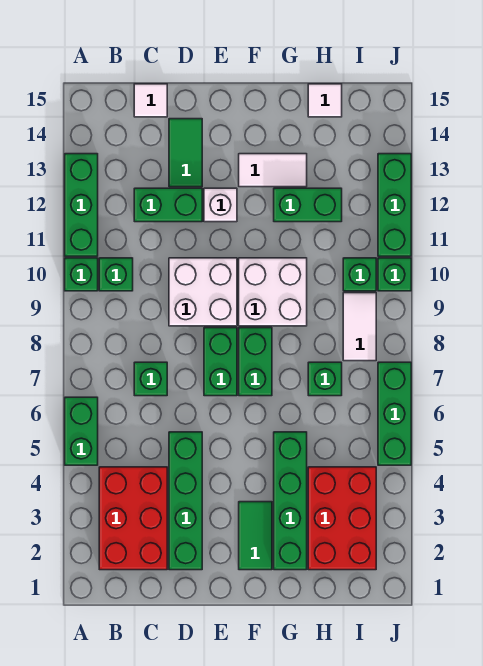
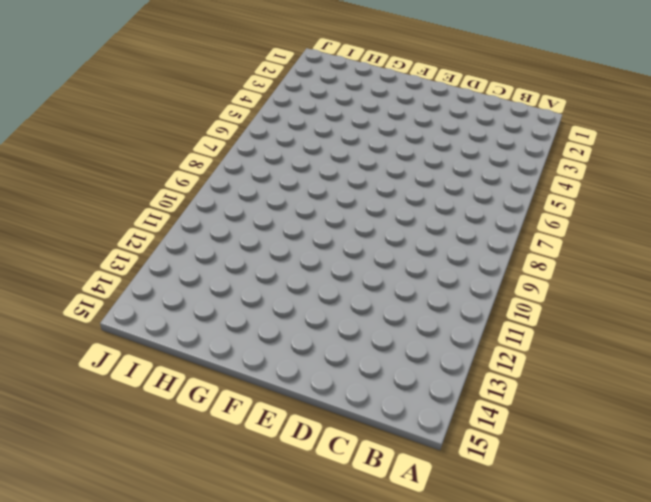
none -> green 1x2 brick [65,397,98,465]
none -> green 1x1 brick [65,258,98,291]
none -> green 1x3 brick [65,154,98,256]

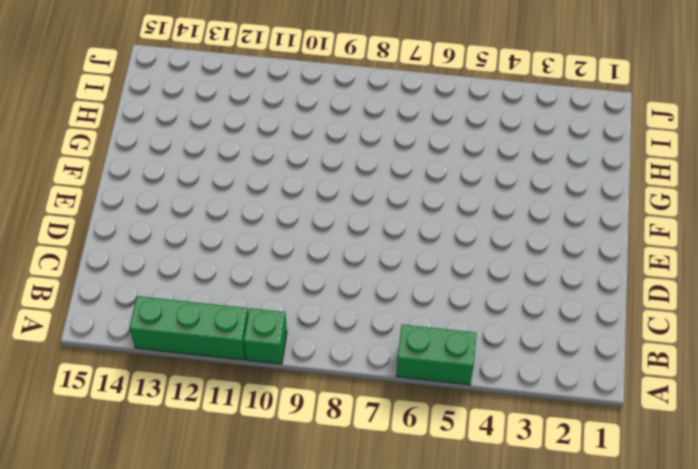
none -> red 2x3 brick [99,467,167,570]
none -> green 1x1 brick [99,258,133,291]
none -> green 1x1 brick [134,362,167,396]

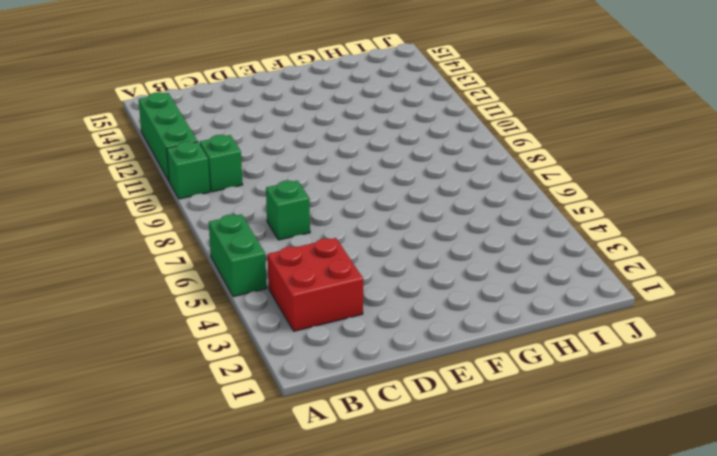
red 2x2 brick [268,238,363,331] -> red 2x3 brick [99,467,167,570]
none -> green 1x2 brick [134,188,202,222]
none -> white 1x1 tile [134,84,167,117]
none -> green 1x4 brick [169,432,202,570]

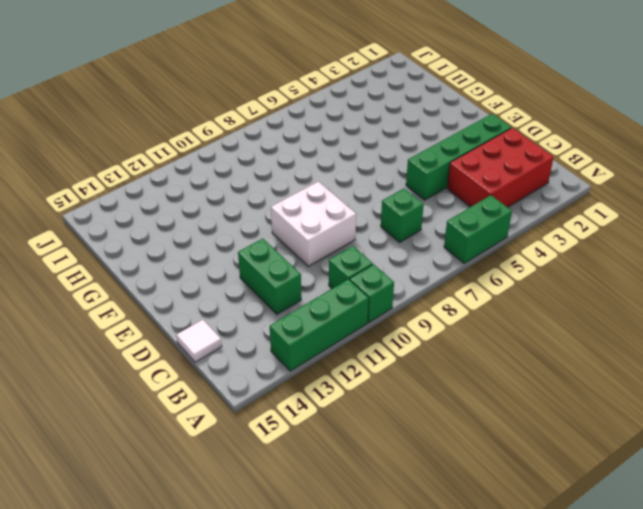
none -> green 1x2 tile [169,119,202,187]
none -> green 1x2 brick [204,328,237,396]
none -> white 1x1 brick [204,188,237,222]

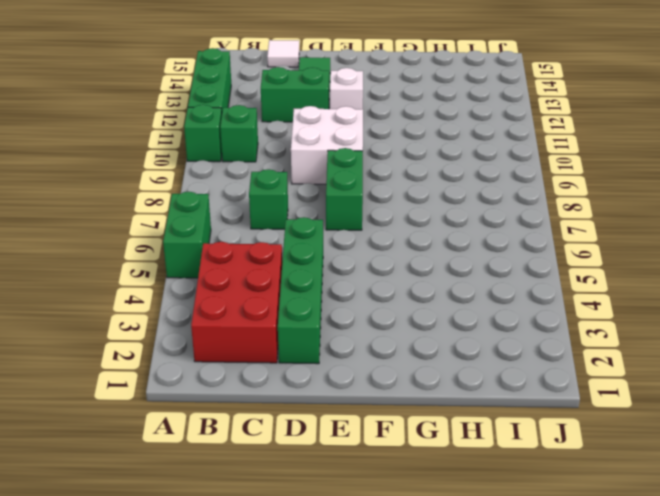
none -> green 1x2 tile [239,502,272,570]
none -> green 1x2 brick [239,328,272,396]
none -> white 2x2 brick [239,258,307,326]

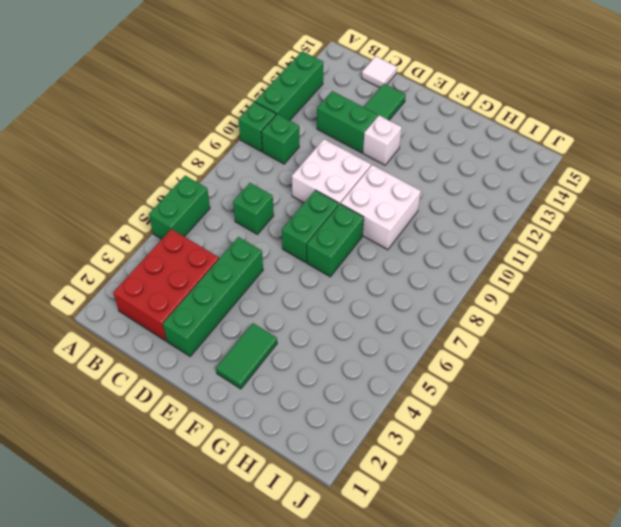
none -> white 1x2 tile [239,154,307,187]
none -> green 1x4 brick [274,432,307,570]
none -> green 1x2 brick [274,188,342,222]

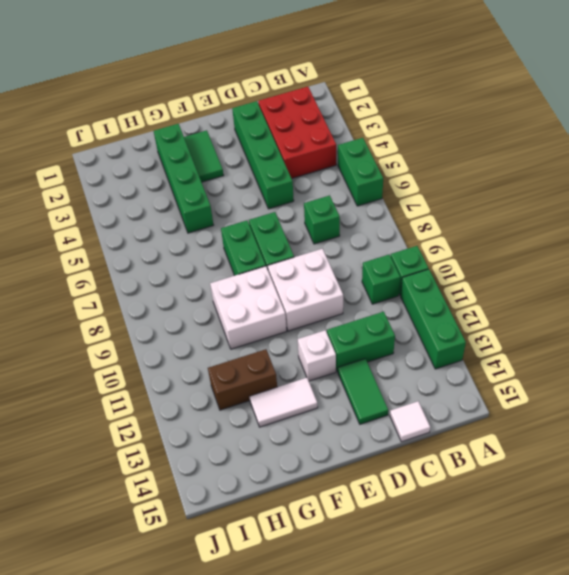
brown 1x2 brick [208,349,277,410] -> green 1x2 brick [274,188,342,222]
none -> red 2x3 brick [308,467,376,570]
none -> green 1x1 brick [308,362,342,396]
none -> white 1x1 tile [308,84,342,117]

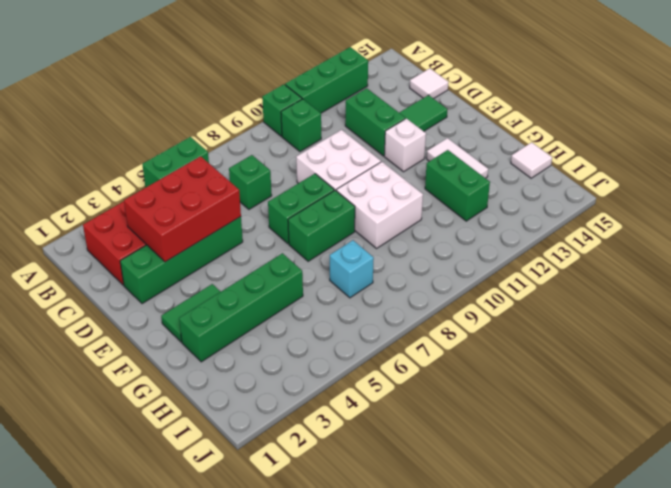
red 2x3 brick [124,156,241,262] -> red 2x3 brick moved to [308,467,376,570]
cyan 1x1 brick [330,240,374,298] -> green 1x1 brick [308,362,342,396]
none -> white 1x2 tile [343,293,376,361]
none -> green 1x1 brick [343,258,376,291]
none -> green 1x3 brick [378,362,411,465]

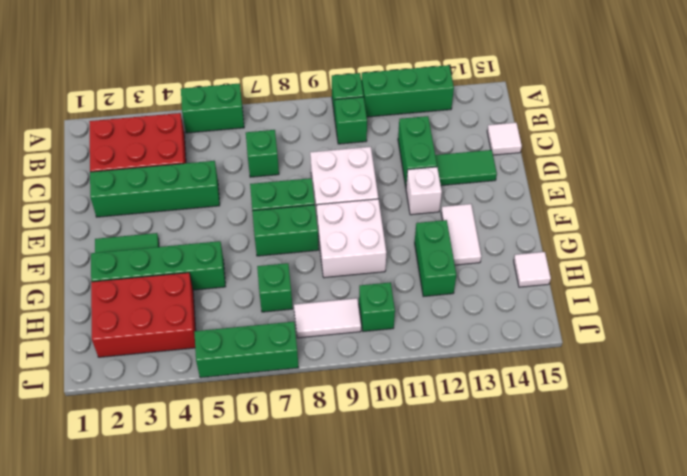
none -> green 1x1 brick [378,258,411,291]
none -> green 1x3 brick [378,154,411,256]

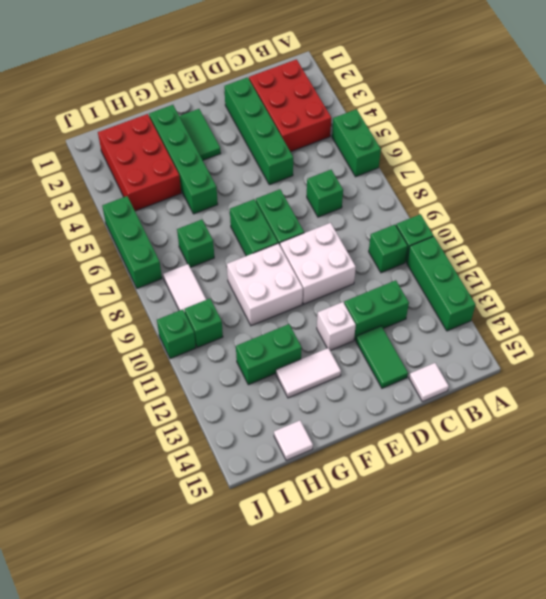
none -> green 1x3 brick [378,154,411,256]

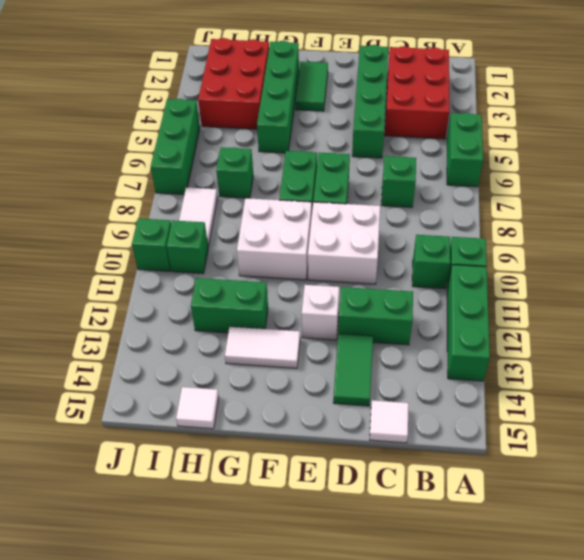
none -> green 1x3 brick [378,154,411,256]

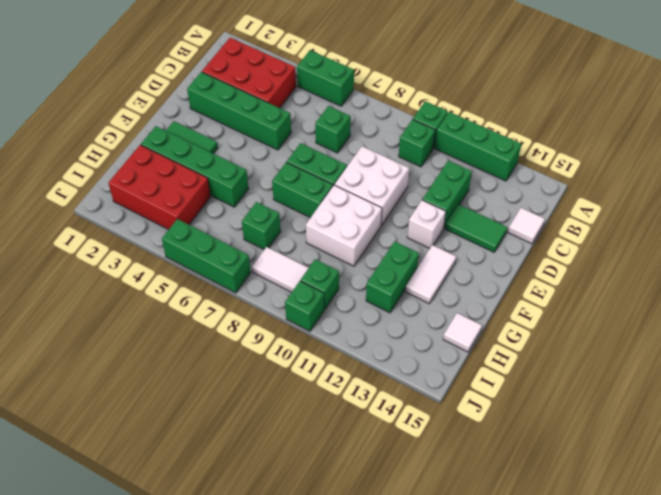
none -> green 1x3 brick [378,154,411,256]

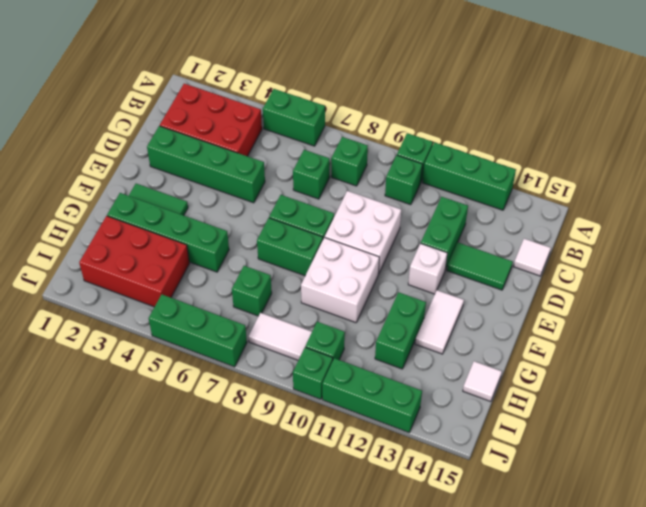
green 1x1 brick [331,137,368,186] -> none

